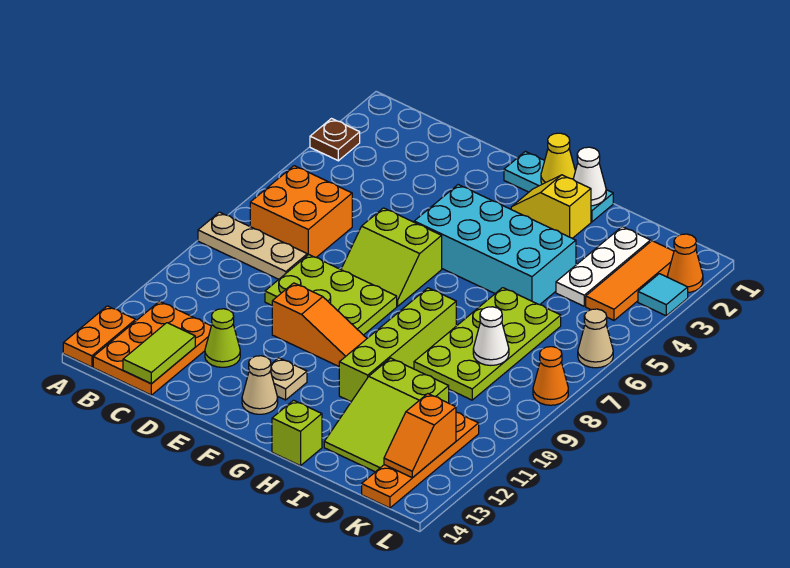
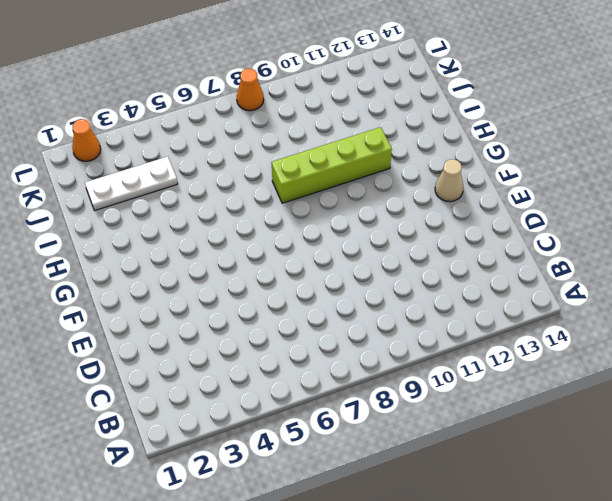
none -> brown 1x1 plate [310,119,360,161]
none -> tan 1x3 plate [198,212,307,279]
none -> orange 1x2 plate [63,306,136,367]
none -> orange 2x2 brick [250,166,352,257]

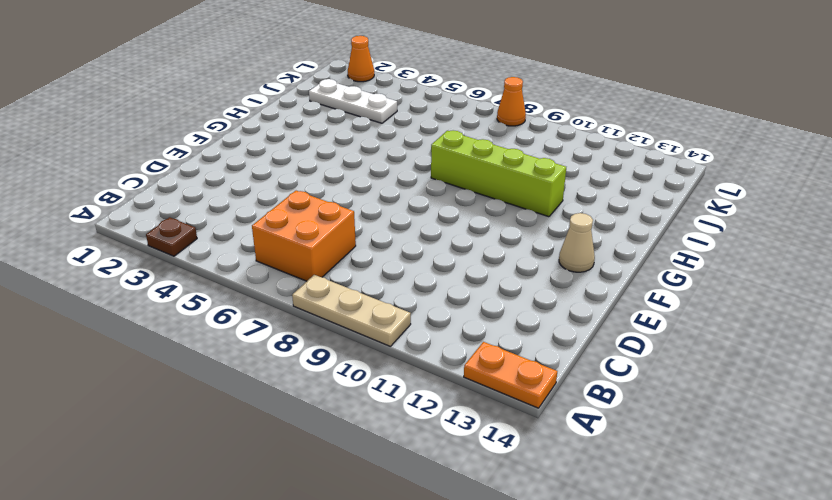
tan 1x3 plate [292,275,411,347] -> tan 1x3 plate turned to [198,212,307,279]
none -> orange 2x3 plate [93,301,211,395]
none -> lime 2x3 plate [265,255,397,335]
none -> lime 1x1 cone [205,309,240,367]
none -> lime 2x2 slope [341,208,442,306]

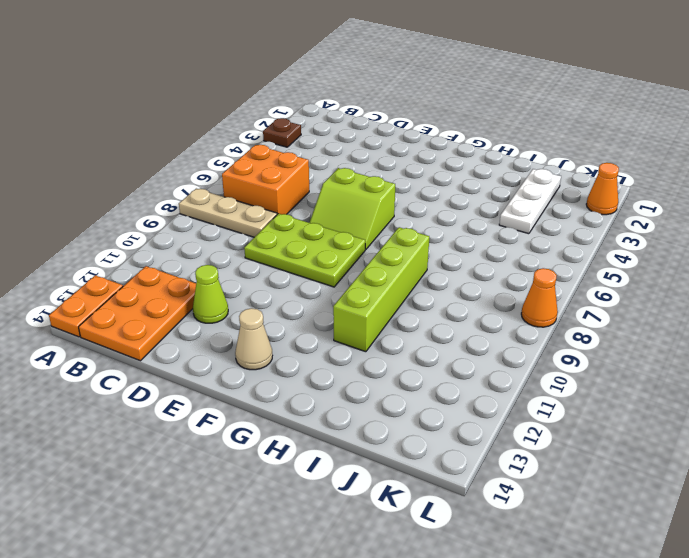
none -> orange 1x3 slope [272,283,367,366]
none -> cyan 1x3 plate [504,151,613,222]
none -> cyan 2x4 brick [414,185,576,305]
none -> tan 1x1 plate [271,358,307,400]

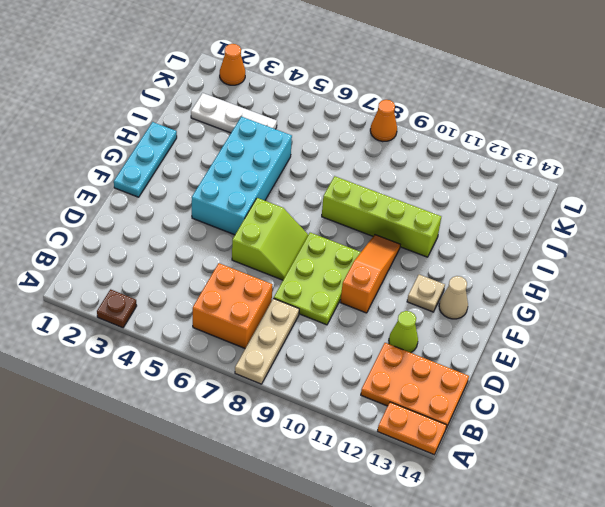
none -> yellow 1x2 slope [511,175,591,238]
none -> lime 1x1 brick [272,400,322,466]
none -> lime 2x4 plate [414,288,561,400]
none -> lime 2x3 slope [324,358,449,472]

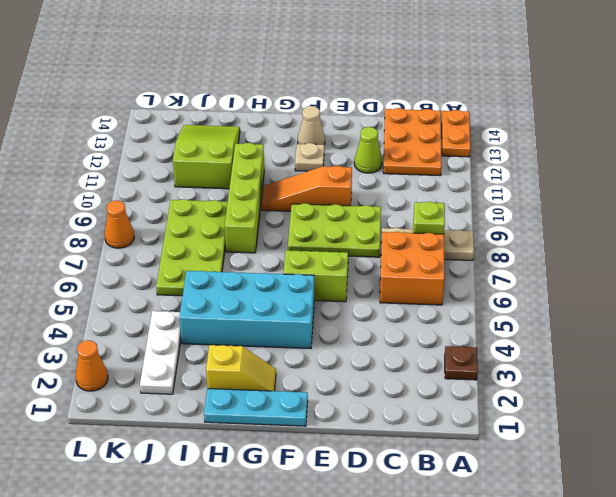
lime 1x1 brick [413,202,445,234] -> lime 1x1 brick moved to [272,400,322,466]
none -> orange 1x3 tile [586,241,674,320]
none -> orange 1x4 plate [362,412,479,508]
none -> cyan 1x1 tile [638,274,688,316]
none -> tan 1x1 cone [578,309,613,368]

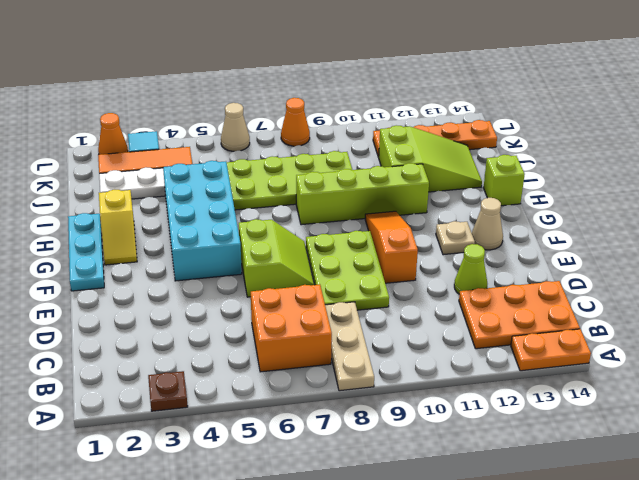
none -> lime 1x2 tile [123,323,195,383]
none -> yellow 1x1 cone [541,133,575,184]
none -> white 1x1 cone [573,147,606,206]
none -> white 1x1 cone [473,307,509,365]

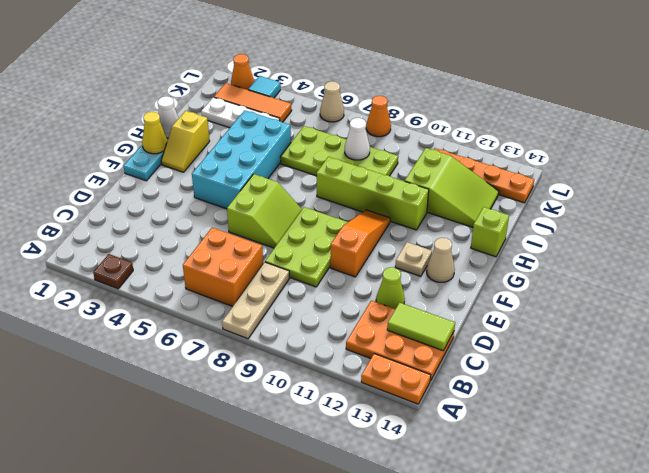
none -> orange 1x2 slope [384,394,456,478]

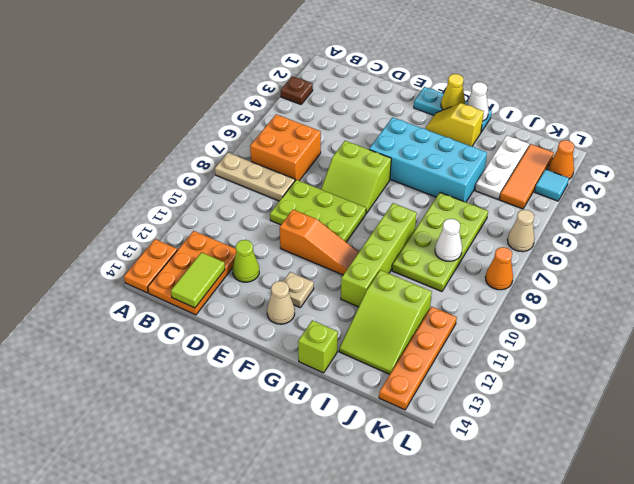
none -> orange 1x2 slope [384,394,456,478]

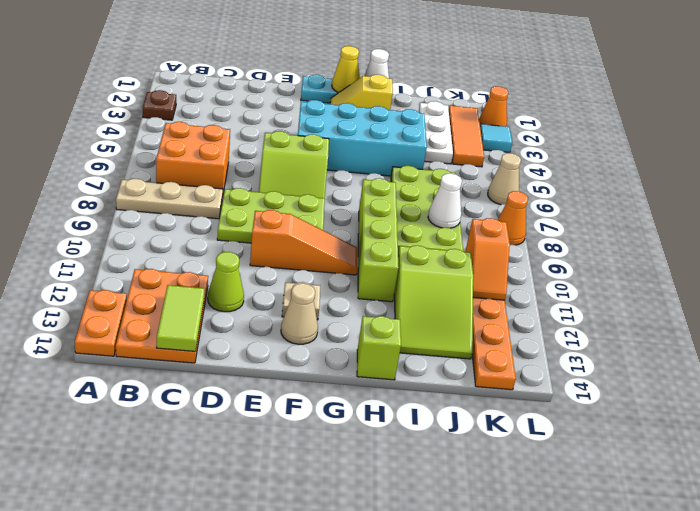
orange 1x2 slope [465,218,510,300] -> orange 1x2 slope moved to [384,394,456,478]

